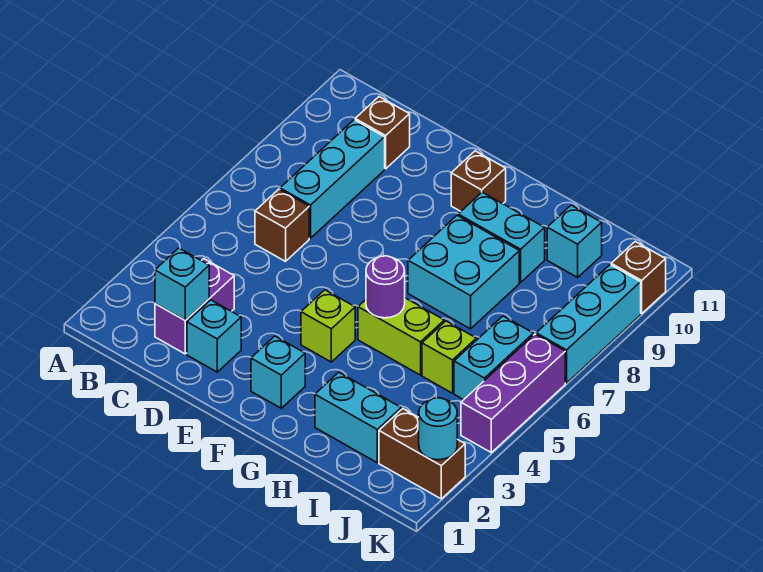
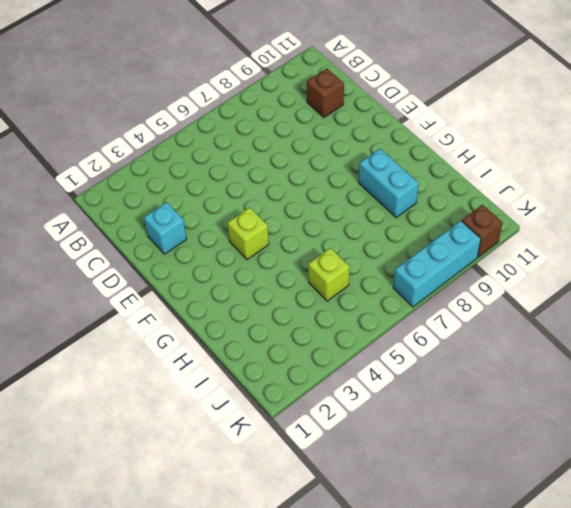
none -> purple 1x2 brick [155,259,234,354]
none -> brown 1x1 brick [255,189,309,261]
none -> cyan 1x3 brick [280,120,385,238]

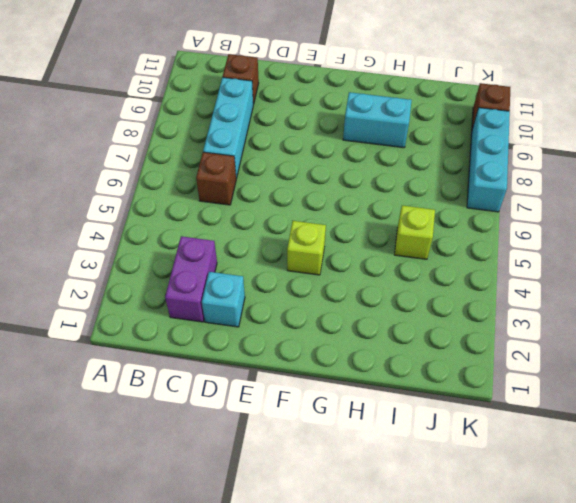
none -> cyan 1x1 brick [251,336,305,408]
none -> brown 1x1 brick [451,151,506,211]
none -> lime 1x2 brick [358,298,444,375]

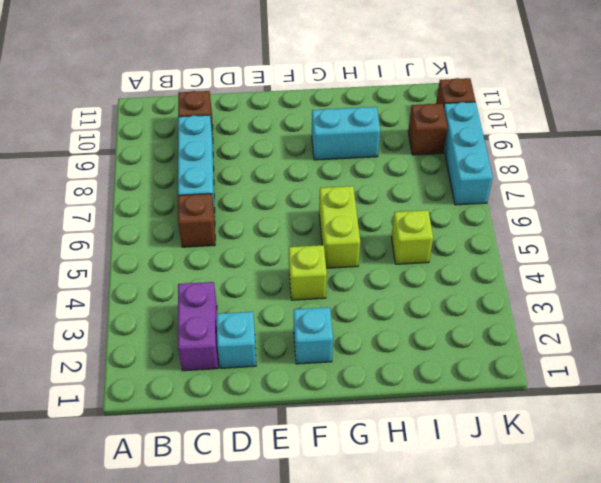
lime 1x2 brick [319,186,360,268] -> lime 1x2 brick turned to [358,298,444,375]
brown 1x1 brick [408,104,448,155] -> brown 1x1 brick moved to [451,151,506,211]
none -> cyan 2x2 brick [408,215,519,329]
none -> cyan 1x2 brick [315,372,401,463]
none -> cyan 1x1 brick [547,205,602,277]

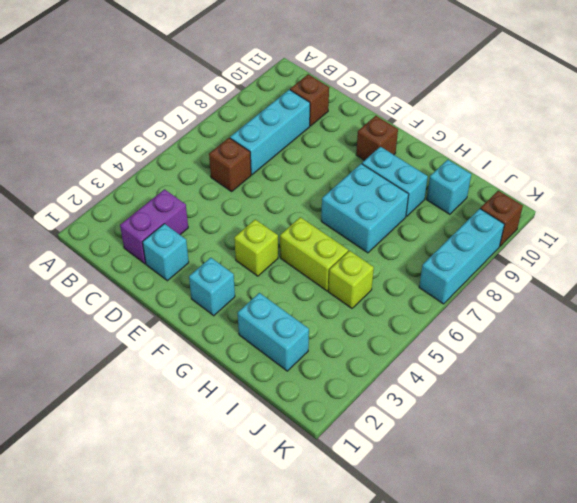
none -> brown 1x2 brick [379,409,465,499]
none -> cyan 1x2 brick [454,316,533,400]
none -> purple 1x3 brick [461,334,565,453]

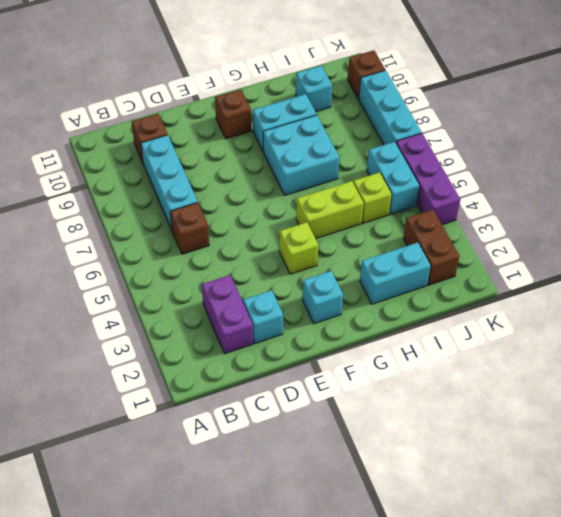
brown 1x2 brick [403,210,459,285] -> brown 1x2 brick turned to [379,409,465,499]
none -> cyan 1x1 brick [155,248,209,320]
none -> purple 1x1 round brick [366,256,405,318]
none -> cyan 1x1 round brick [419,398,457,460]

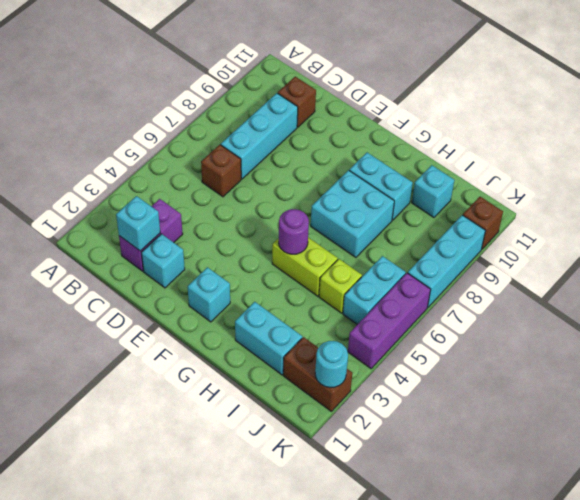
none -> lime 1x1 brick [301,290,355,362]
none -> brown 1x1 brick [451,151,506,211]

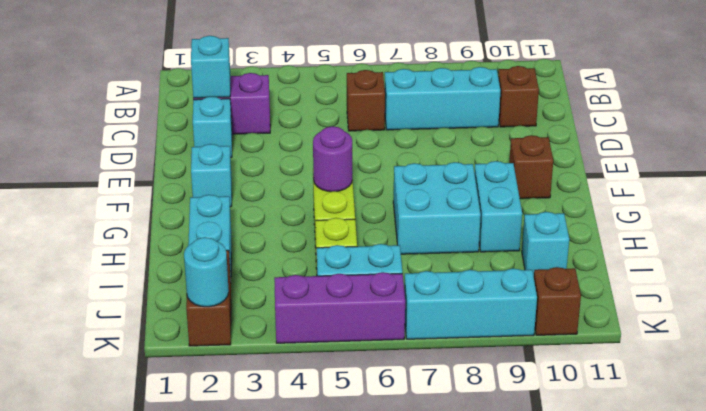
none -> lime 1x1 brick [301,290,355,362]

